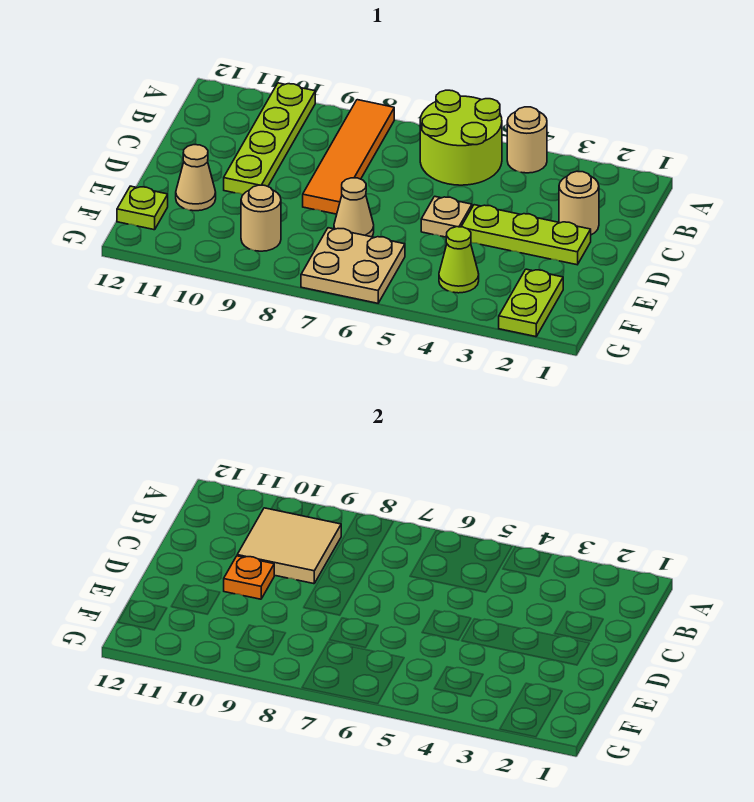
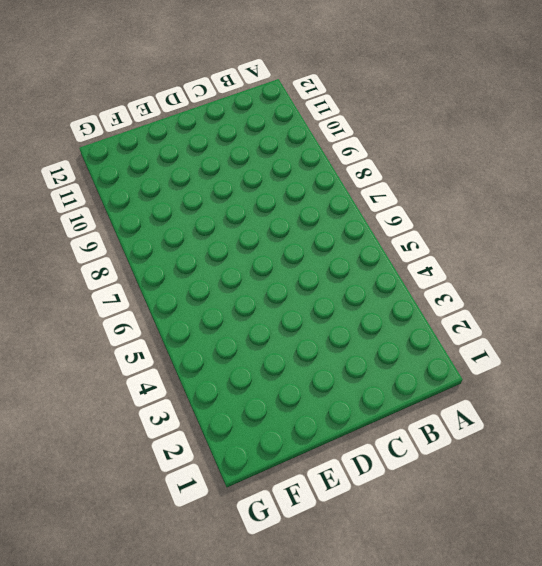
none -> tan 1x1 round brick [507,107,547,173]
none -> lime 2x2 round brick [420,90,502,185]
none -> orange 1x4 tile [303,100,394,214]

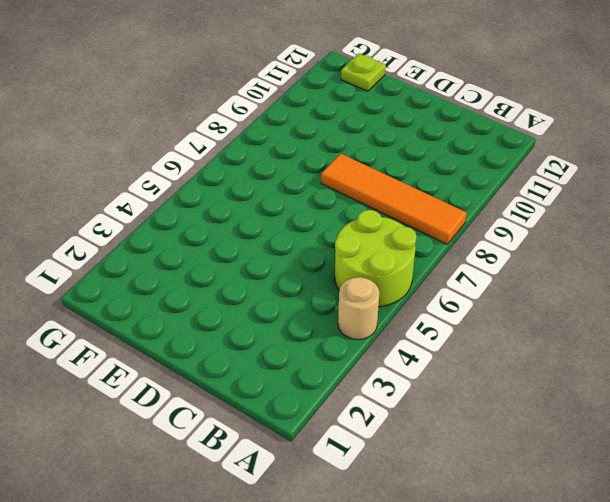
none -> lime 1x4 plate [224,83,315,194]
none -> tan 1x1 round brick [559,171,599,235]
none -> lime 1x3 plate [461,205,591,265]

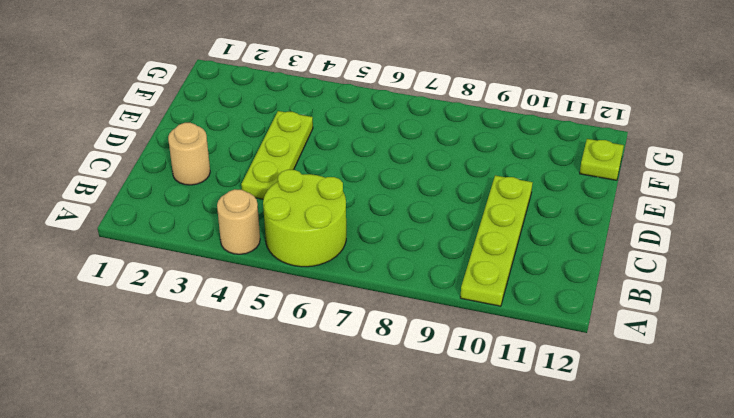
lime 1x3 plate [241,111,313,199] -> lime 1x3 plate turned to [461,205,591,265]
none -> orange 1x4 tile [303,100,394,214]
none -> tan 1x1 plate [421,196,472,237]
none -> tan 1x1 cone [334,178,374,237]

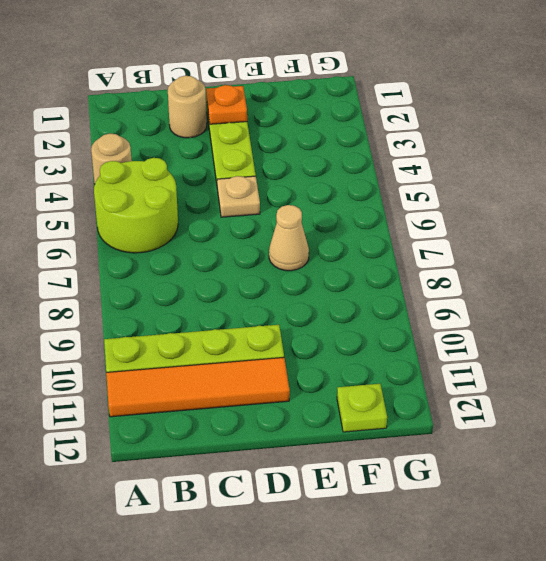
orange 1x4 tile [106,357,290,417] -> orange 1x4 tile moved to [303,100,394,214]
orange 1x1 plate [206,85,247,124] -> orange 1x1 plate moved to [224,556,274,599]
none -> tan 1x1 cone [176,145,216,211]
none -> lime 1x2 plate [499,269,563,337]
none -> lime 1x1 cone [439,227,479,293]

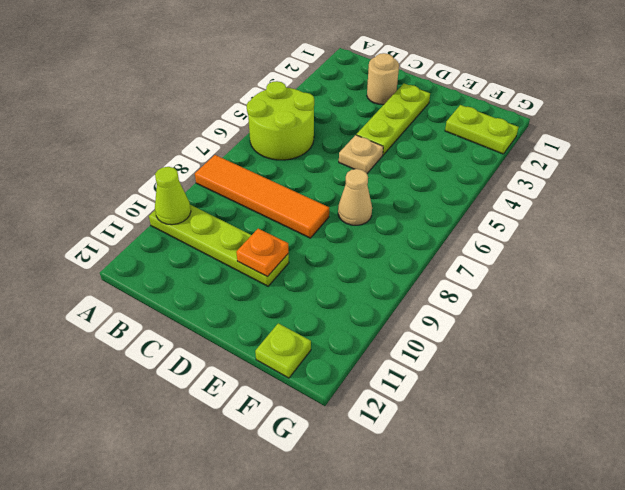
lime 1x1 cone [155,167,191,225] -> lime 1x1 cone moved to [439,227,479,293]
none -> tan 1x1 round brick [507,107,547,173]
none -> tan 1x1 cone [176,145,216,211]
none -> tan 2x2 plate [301,228,405,303]

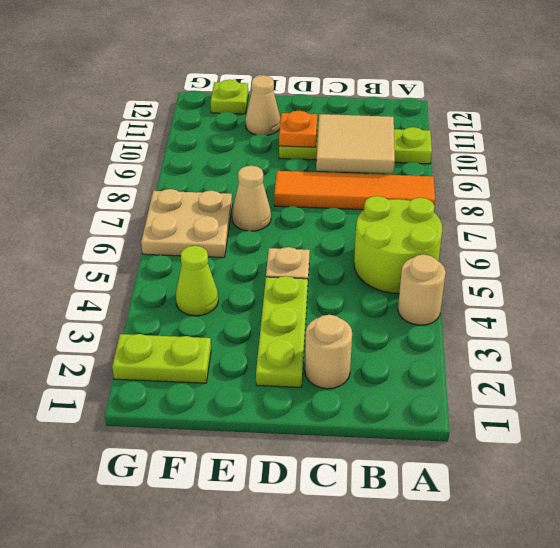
none -> tan 1x1 round brick [241,185,281,251]

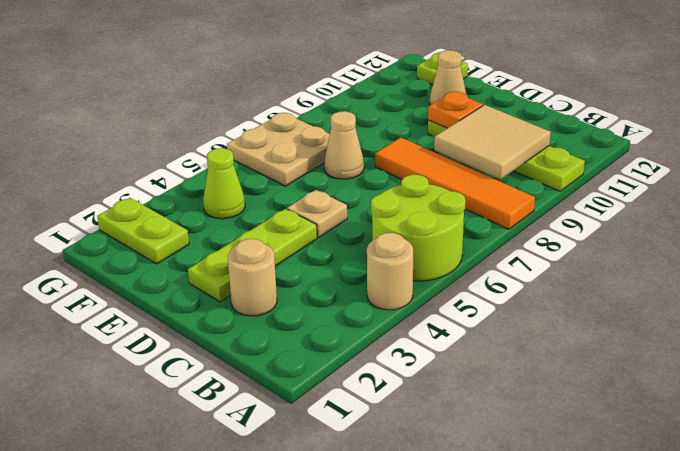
none -> tan 1x1 round brick [241,185,281,251]

